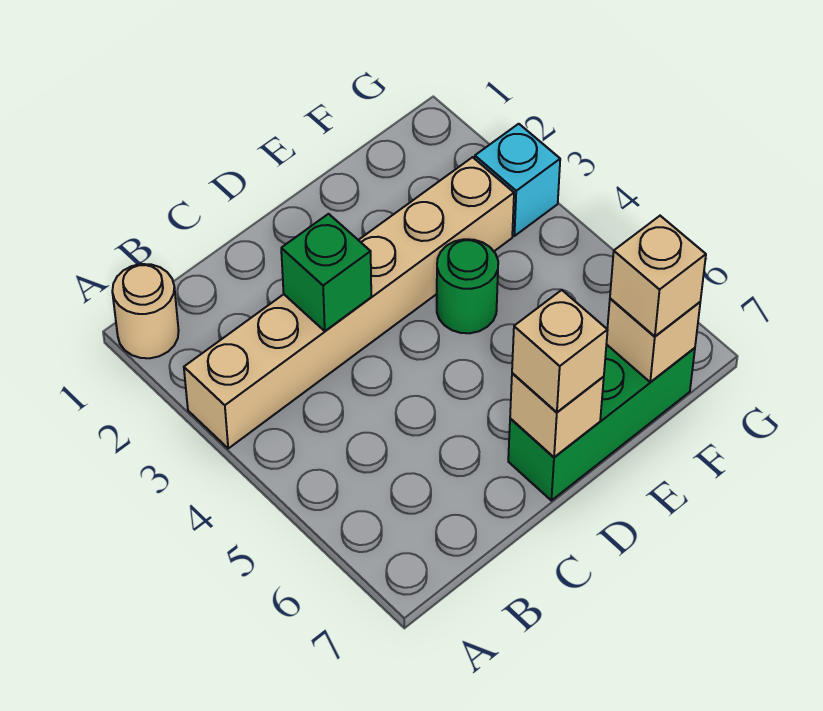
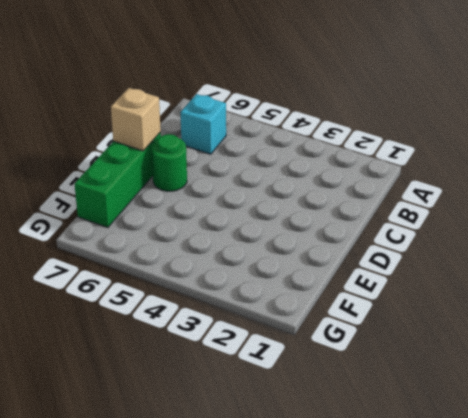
cyan 1x1 brick [180,94,226,154] -> cyan 1x1 brick moved to [475,124,560,236]
green 1x1 round brick [151,134,187,191] -> green 1x1 round brick moved to [437,239,498,333]
none -> tan 1x1 round brick [112,264,179,358]
none -> tan 1x6 brick [184,157,514,448]

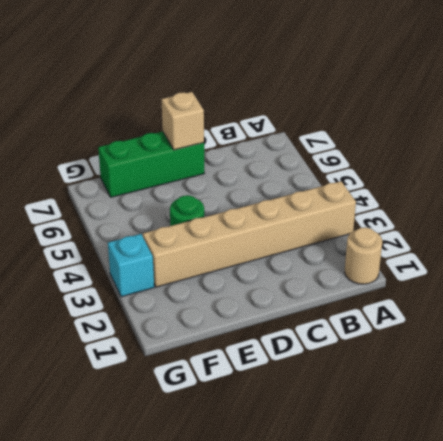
none -> green 1x1 brick [281,214,371,331]
none -> tan 1x1 brick [607,298,700,382]

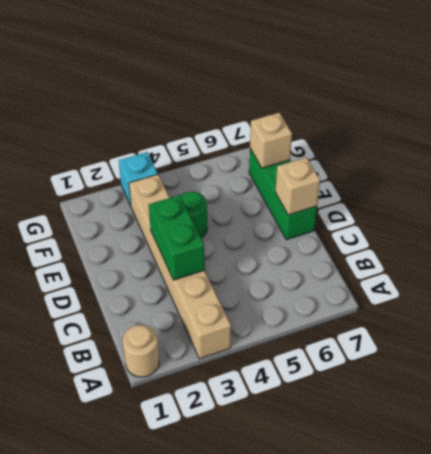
green 1x2 brick [149,195,205,280] -> green 1x1 brick [281,214,371,331]
none -> tan 1x1 brick [512,290,608,412]
none -> tan 1x1 brick [610,216,706,336]

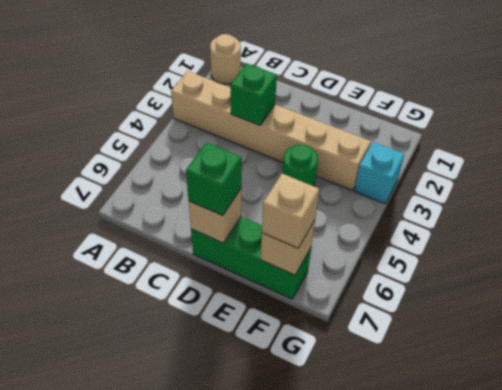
green 1x1 brick [186,143,242,216] -> tan 1x1 brick [512,290,608,412]

